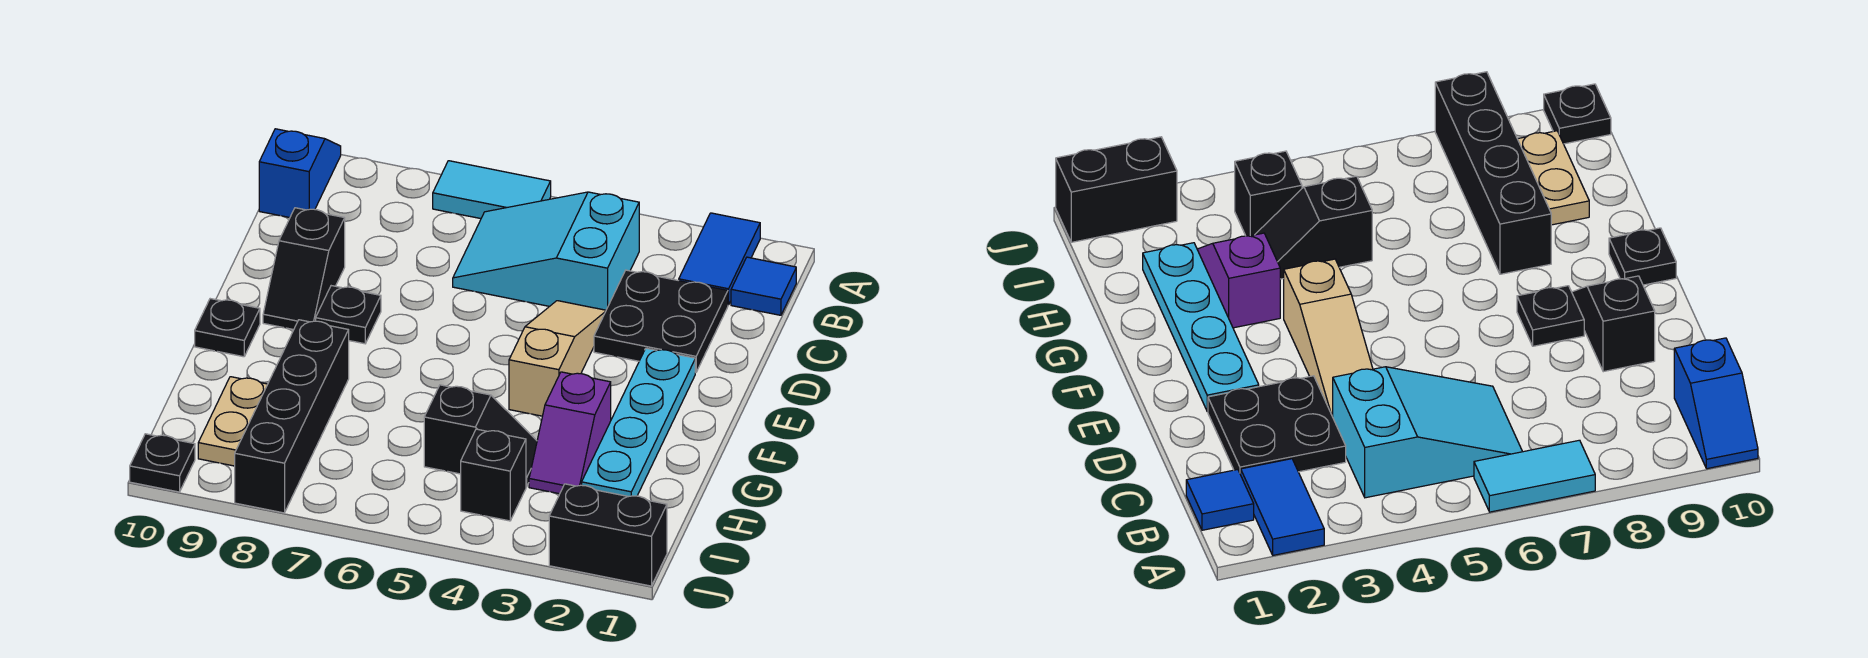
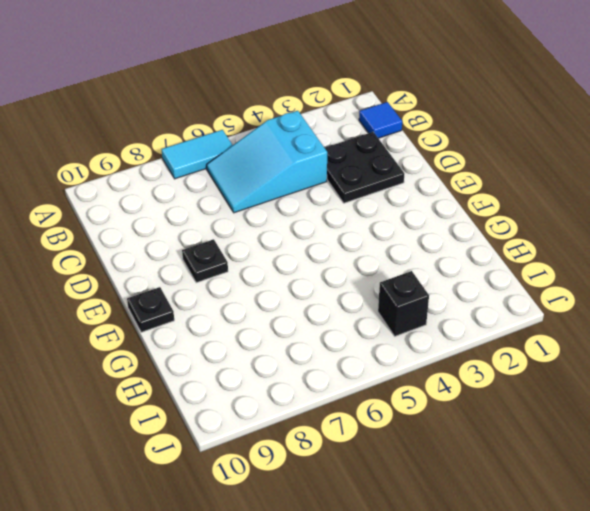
none -> blue 1x2 tile [679,213,760,305]
none -> blue 1x2 slope [259,129,341,218]
none -> tan 1x3 slope [509,301,606,416]

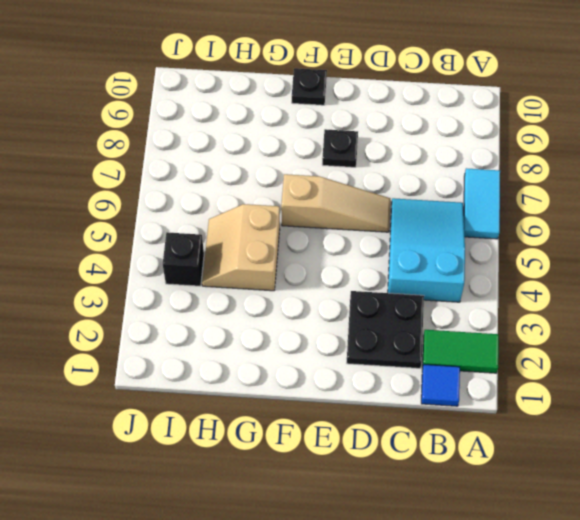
green 1x2 tile [422,330,499,373] -> blue 1x2 tile [679,213,760,305]
tan 1x3 slope [281,174,390,232] -> tan 1x3 slope moved to [509,301,606,416]
tan 2x2 slope [202,204,280,291] -> black 1x2 slope [424,385,537,487]
none -> blue 1x2 slope [259,129,341,218]
none -> black 1x2 slope [263,208,345,330]
none -> cyan 1x4 plate [582,348,695,497]

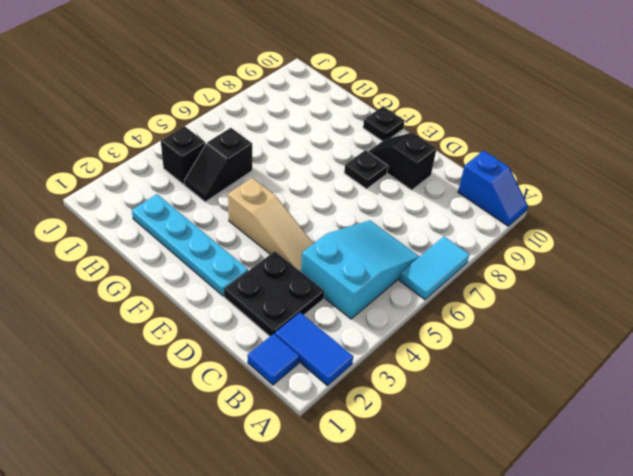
none -> purple 1x2 slope [529,372,611,494]
none -> black 1x4 brick [235,320,349,513]
none -> tan 1x2 plate [198,377,268,466]

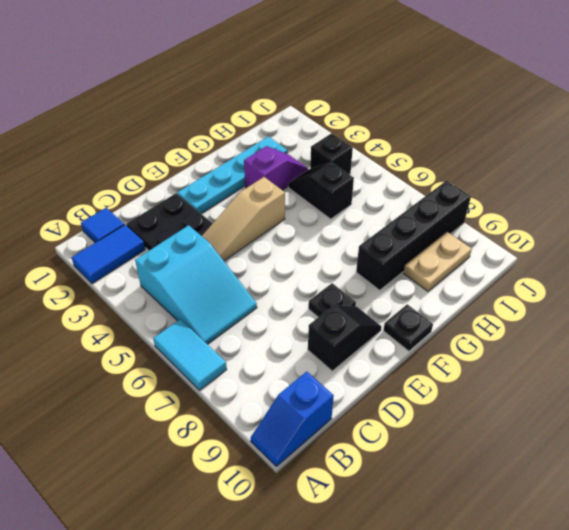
none -> black 1x2 brick [549,484,667,586]
none -> black 1x1 plate [130,434,195,492]

